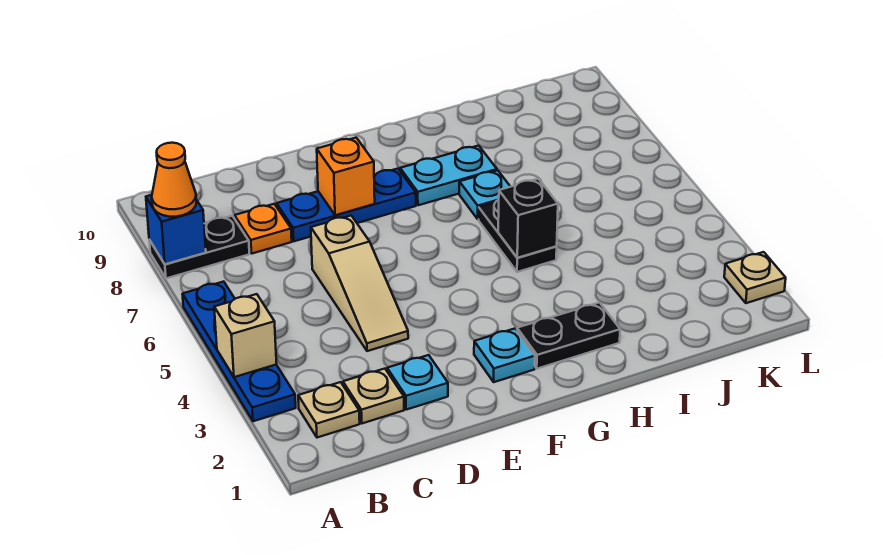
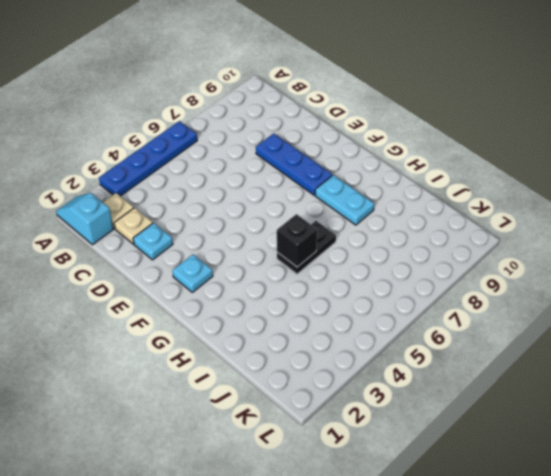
cyan 1x2 slope [56,193,113,245] -> none
none -> black 1x2 plate [149,216,249,278]
none -> orange 1x1 plate [235,204,292,253]
none -> tan 1x3 slope [311,216,408,351]

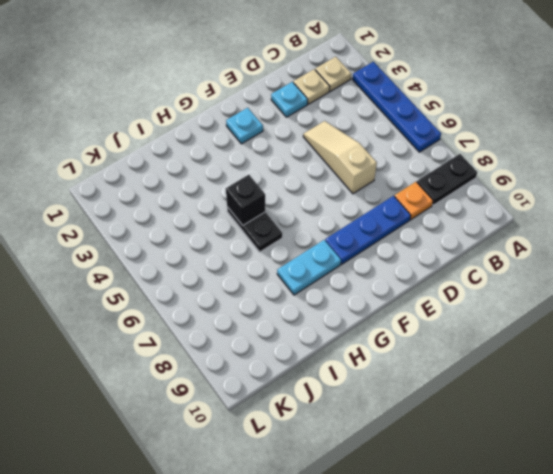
none -> black 1x2 plate [517,303,620,369]
none -> cyan 1x1 plate [459,170,510,219]
none -> tan 1x1 plate [724,252,786,303]

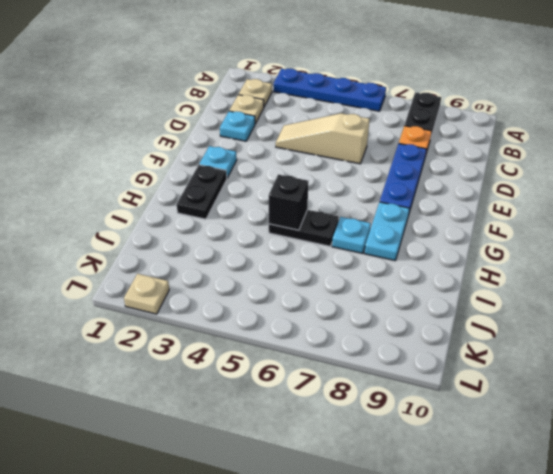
none -> tan 1x1 brick [214,294,276,377]
none -> blue 1x1 brick [146,195,206,264]
none -> orange 1x1 brick [317,138,375,215]

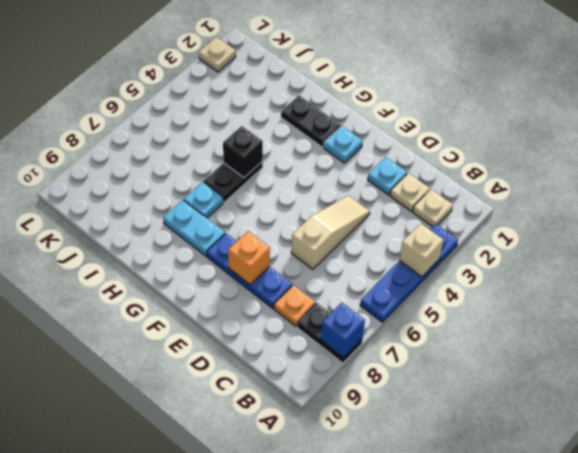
none -> orange 1x1 cone [152,143,197,217]

